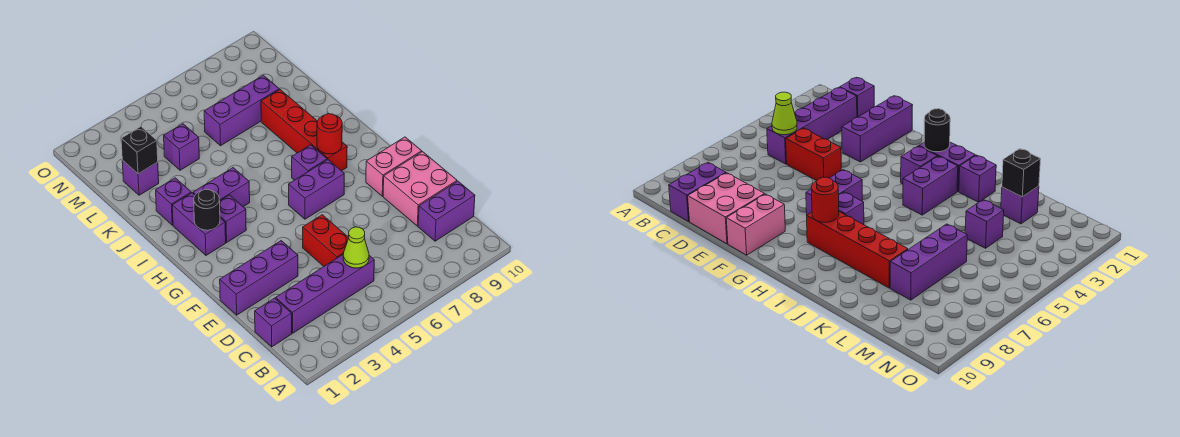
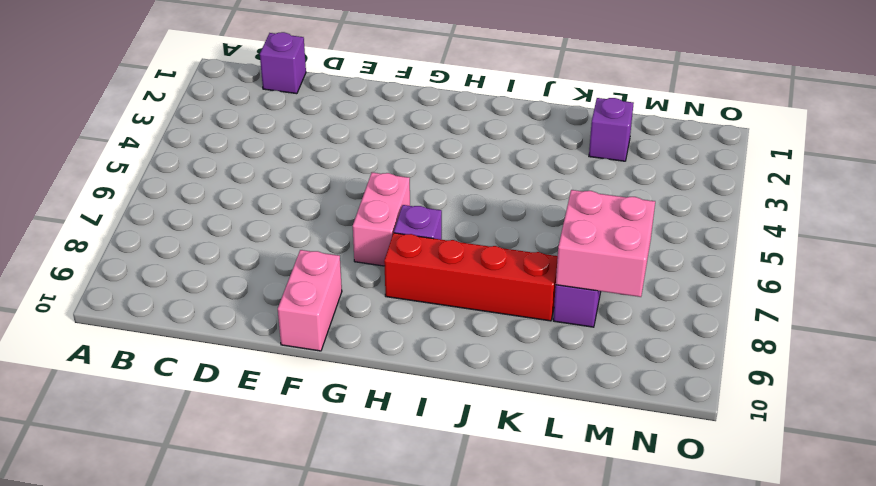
pink 1x2 brick [353,172,410,266] -> purple 1x2 brick [289,160,344,219]
pink 2x2 brick [556,190,655,297] -> pink 2x2 brick moved to [383,152,457,226]
none -> purple 1x4 brick [276,255,374,333]
none -> purple 1x2 brick [418,181,475,241]
none -> red 1x2 brick [303,215,349,266]

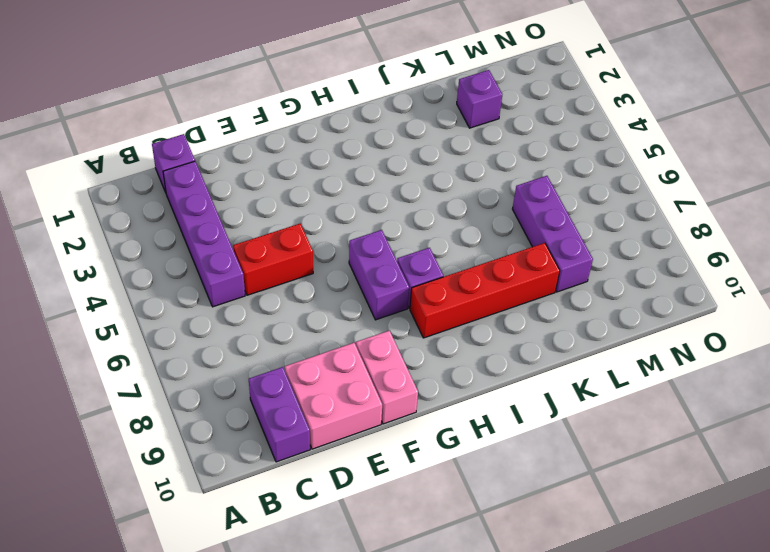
none -> purple 1x3 brick [220,241,298,315]
none -> purple 1x2 brick [172,193,226,255]
none -> purple 1x1 brick [220,195,246,242]

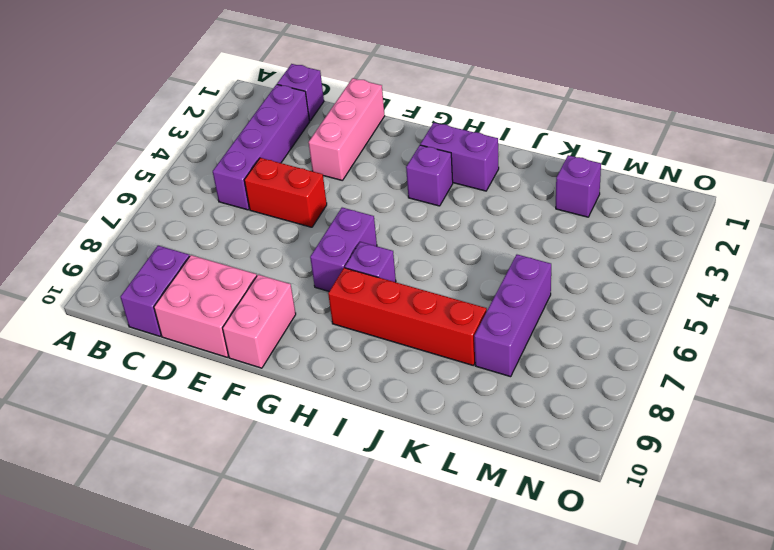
pink 1x3 brick [308,78,385,181] -> purple 1x3 brick [220,241,298,315]
none -> purple 1x2 brick [193,168,250,207]
none -> purple 1x1 brick [156,178,191,225]
none -> purple 1x1 brick [164,124,199,170]

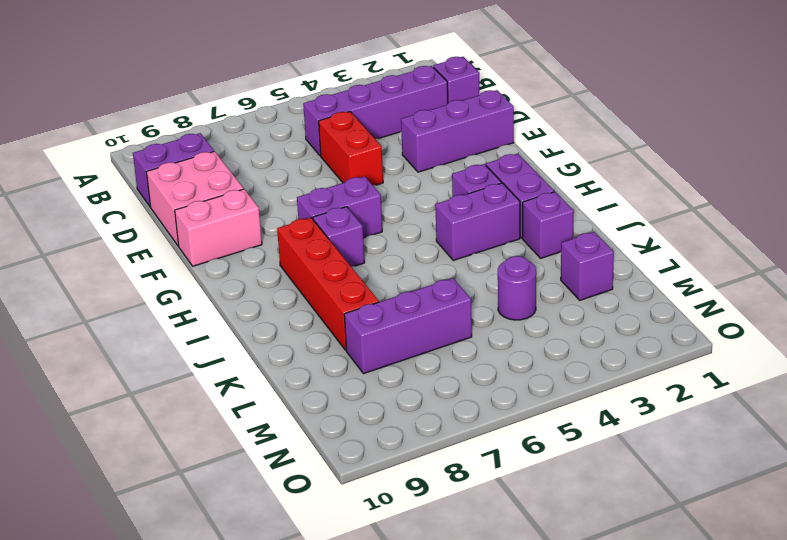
purple 1x1 round brick [498,256,536,320] -> purple 1x1 brick [164,124,199,170]
none -> lime 1x1 cone [343,227,369,268]
none -> black 1x1 round brick [194,189,220,230]
none -> red 1x1 round brick [317,114,342,154]

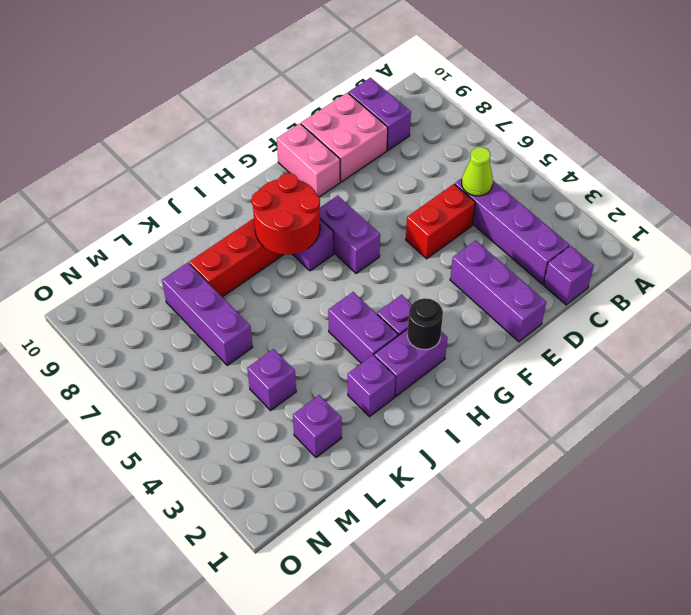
red 2x2 round brick [252,173,320,255] -> red 1x1 round brick [317,114,342,154]
none -> black 1x1 brick [121,127,158,174]

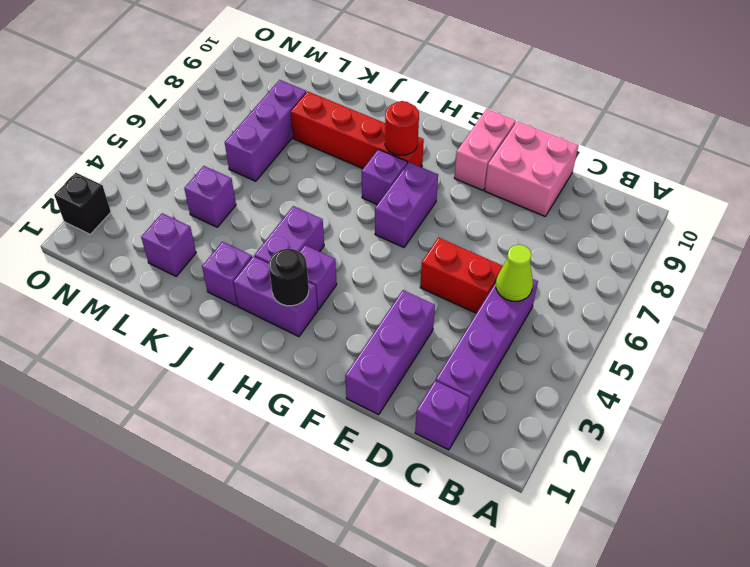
black 1x1 brick [54,173,111,234] -> black 1x1 brick moved to [121,127,158,174]
none -> purple 1x2 brick [418,181,475,241]

